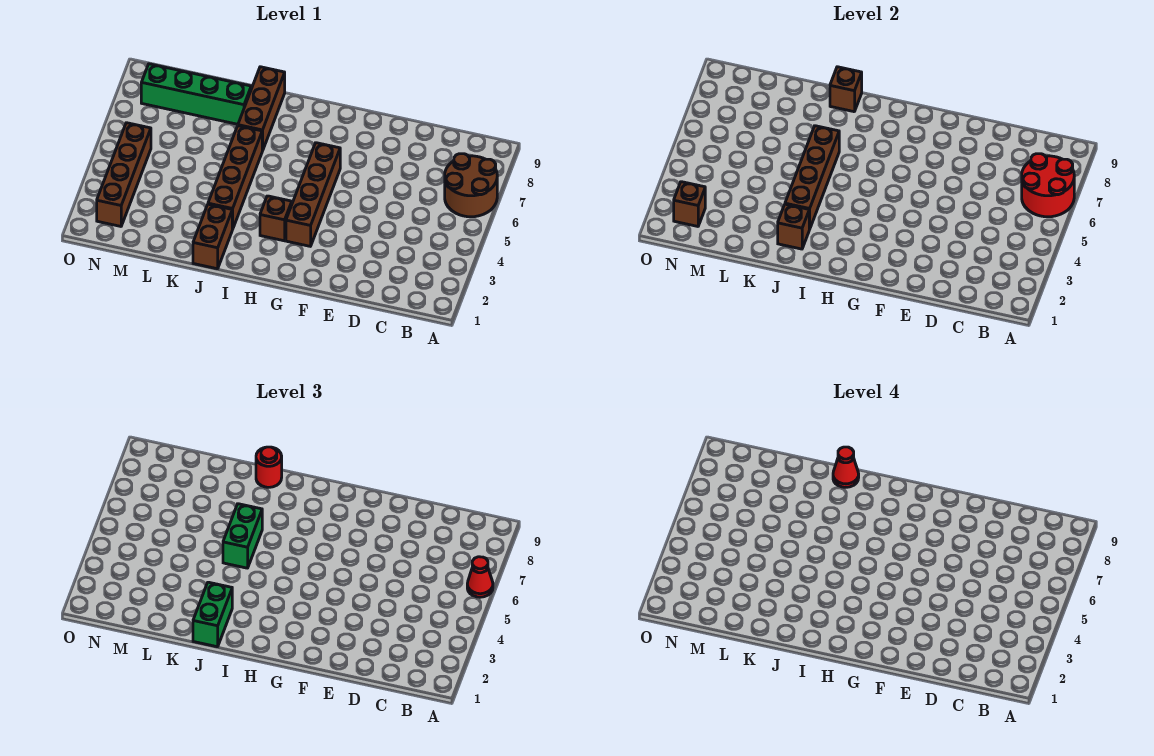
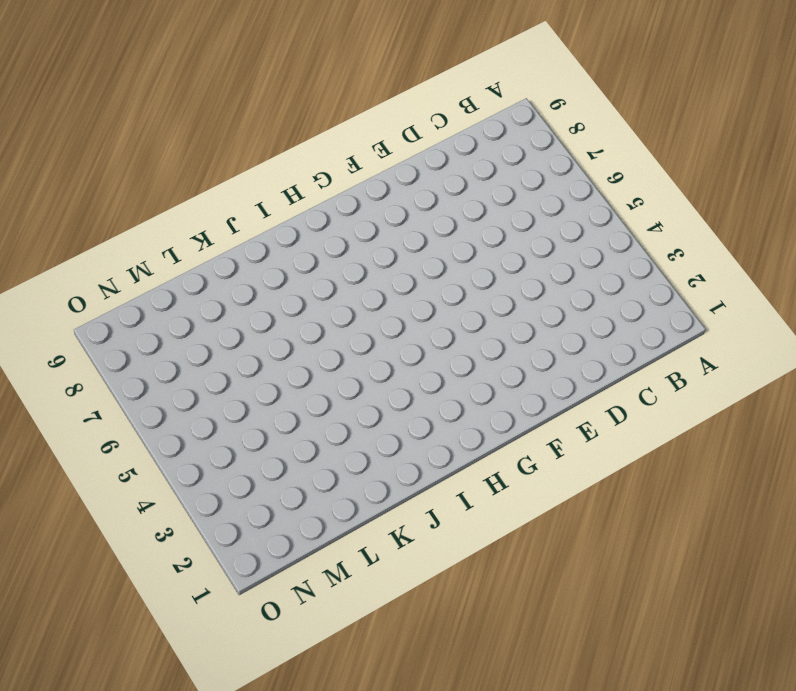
none -> brown 2x2 round brick [445,154,497,217]
none -> brown 1x4 brick [286,143,340,246]
none -> brown 1x1 brick [260,196,292,241]

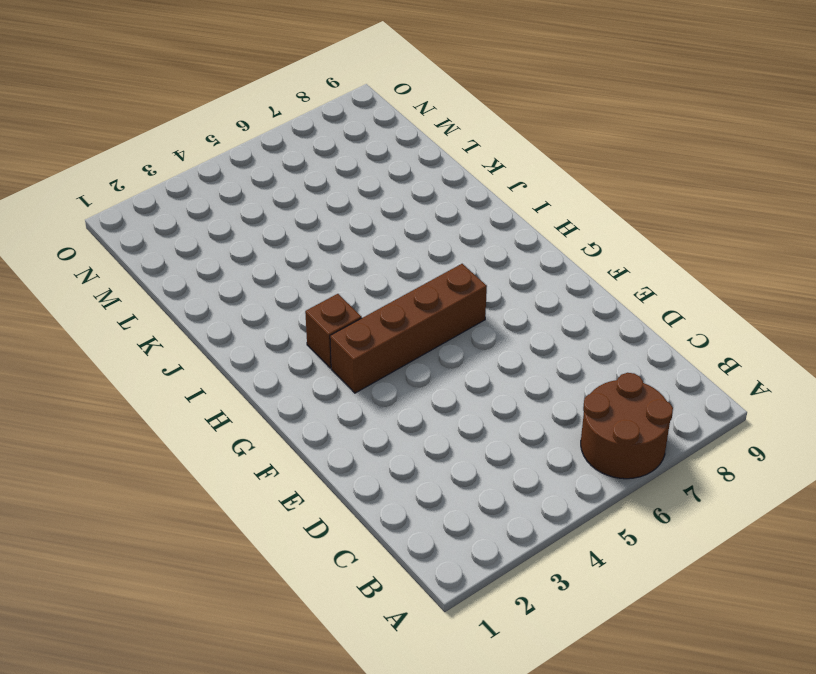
none -> brown 1x2 brick [193,204,232,269]
none -> brown 1x4 brick [208,126,262,229]
none -> brown 1x3 brick [238,67,285,151]

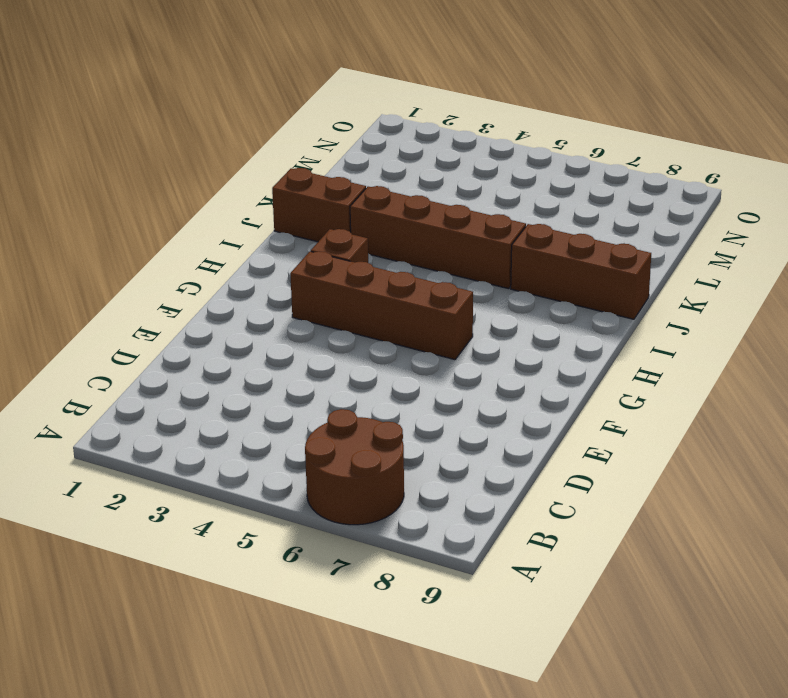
none -> green 1x4 brick [141,64,251,124]
none -> brown 1x4 brick [97,123,151,226]
none -> red 2x2 round brick [1022,154,1074,217]

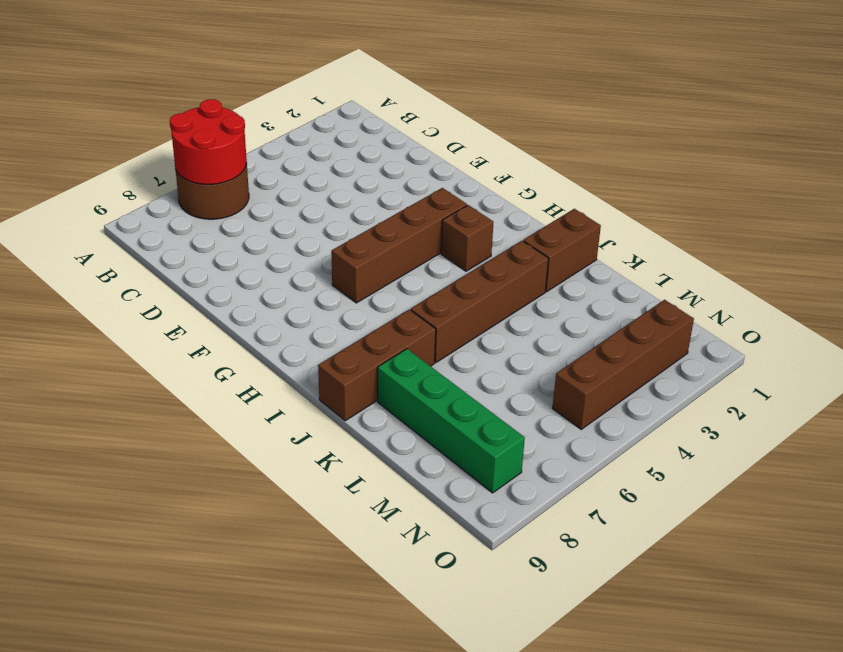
none -> brown 1x1 brick [778,204,809,249]
none -> brown 1x4 brick [785,126,839,229]
none -> brown 1x1 brick [830,67,862,112]

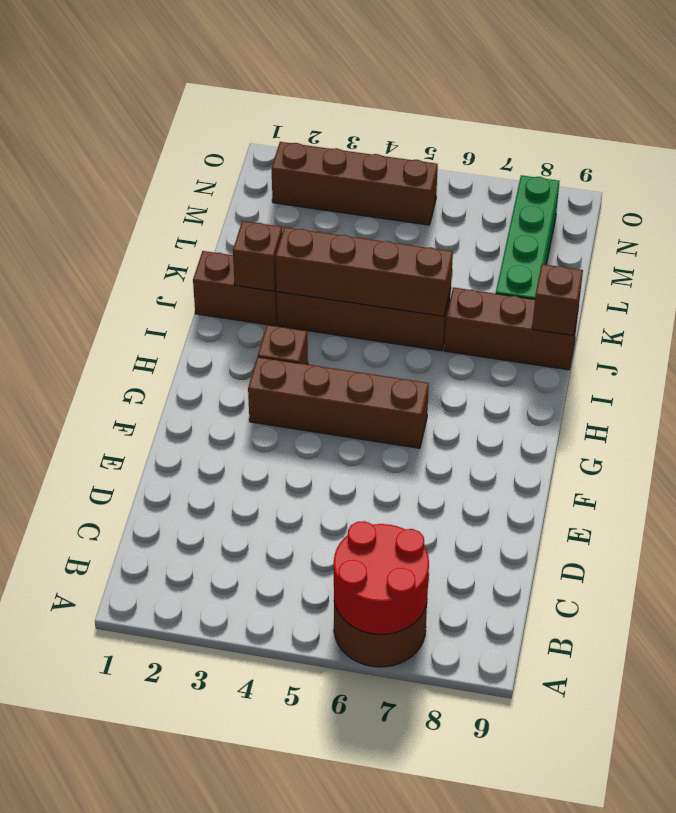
none -> brown 1x1 brick [674,182,705,226]
none -> red 1x1 cone [467,557,493,597]
none -> green 1x2 brick [193,582,232,647]

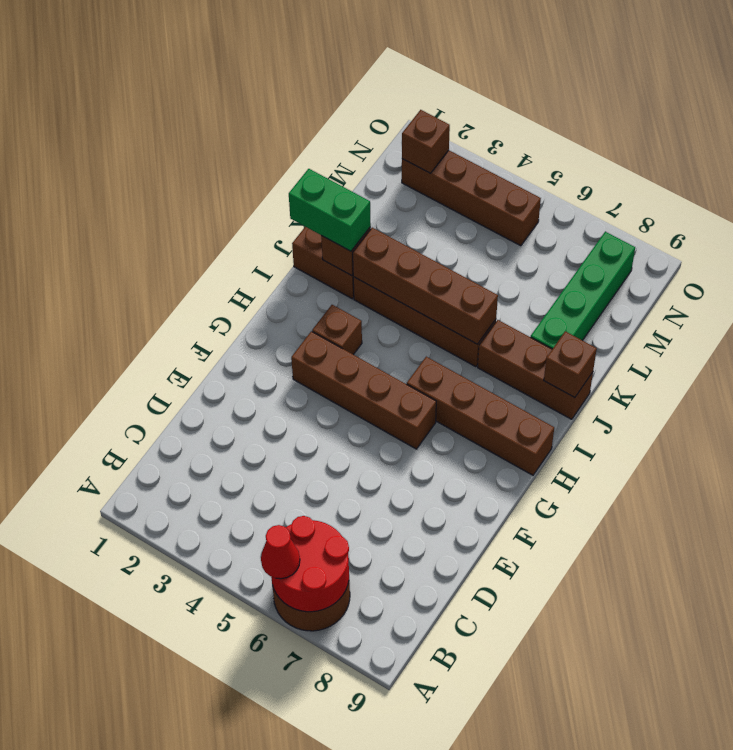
brown 1x4 brick [407,357,554,475] -> none
none -> green 1x2 brick [223,504,262,568]
none -> red 1x1 round brick [256,447,282,487]
none -> red 1x1 cone [833,447,859,487]

